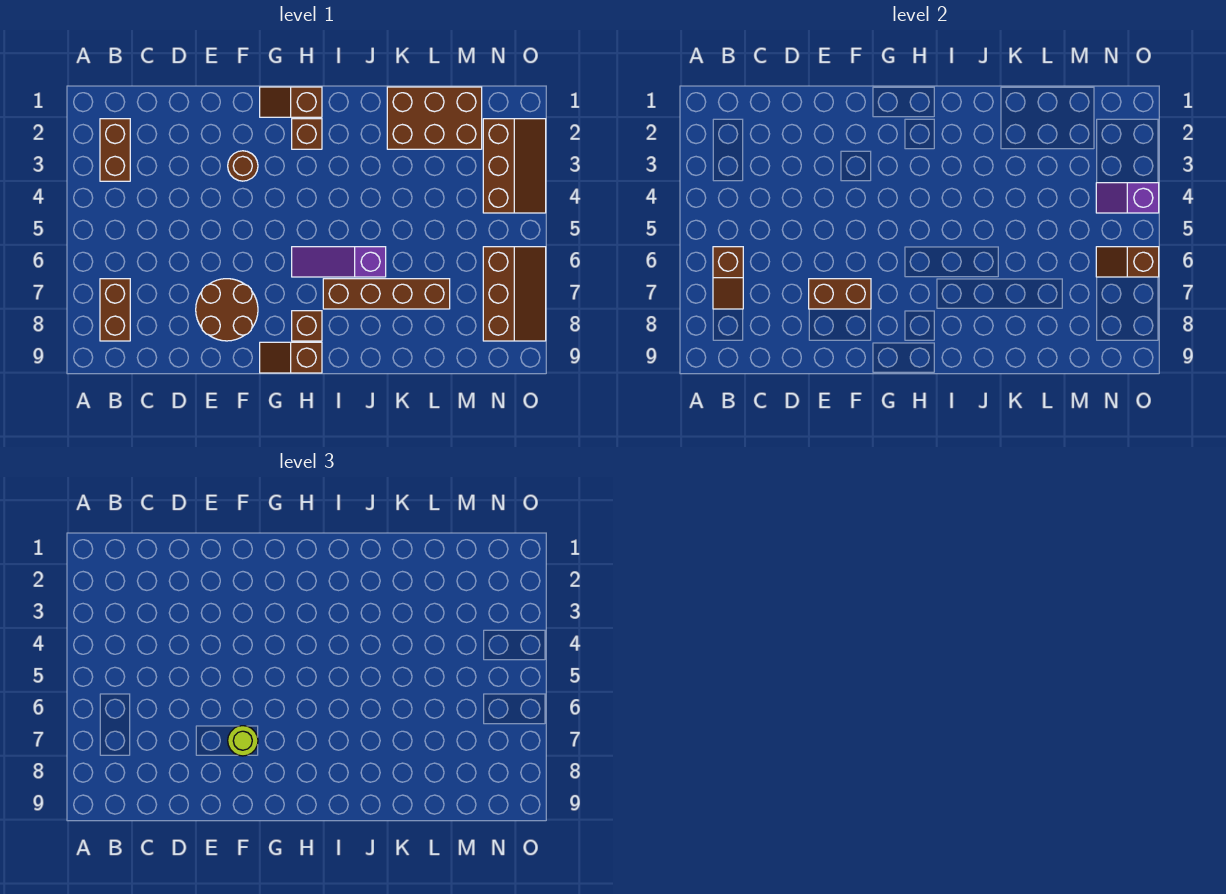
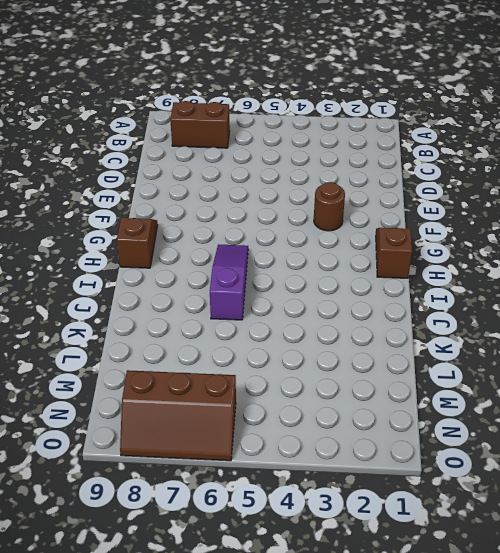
none -> brown 1x2 brick [100,119,130,181]
none -> brown 2x2 round brick [196,279,258,341]
none -> brown 1x1 brick [292,119,322,149]

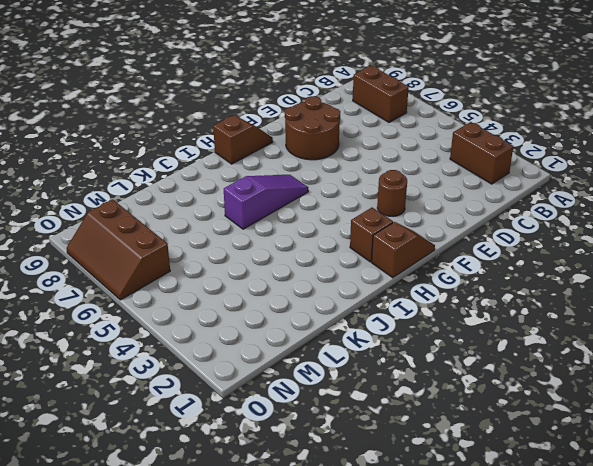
none -> brown 1x1 brick [292,311,322,341]
none -> brown 1x4 brick [323,279,450,309]
none -> brown 2x3 brick [387,87,482,149]

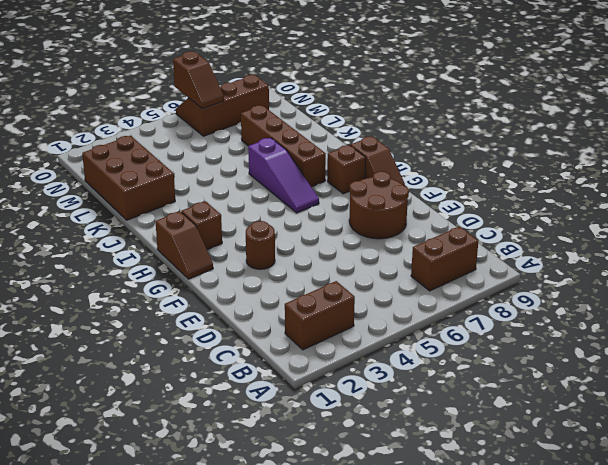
none -> brown 2x3 slope [483,119,546,213]
none -> brown 1x2 slope [713,247,743,309]
none -> brown 1x2 brick [809,279,871,309]

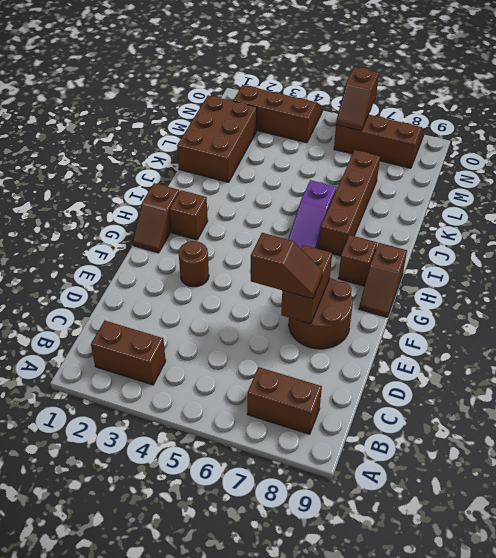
brown 1x2 slope [251,233,323,299] -> brown 1x2 slope moved to [713,247,743,309]
none -> purple 1x2 slope [1096,183,1159,213]
none -> lime 1x1 round brick [228,726,258,756]

